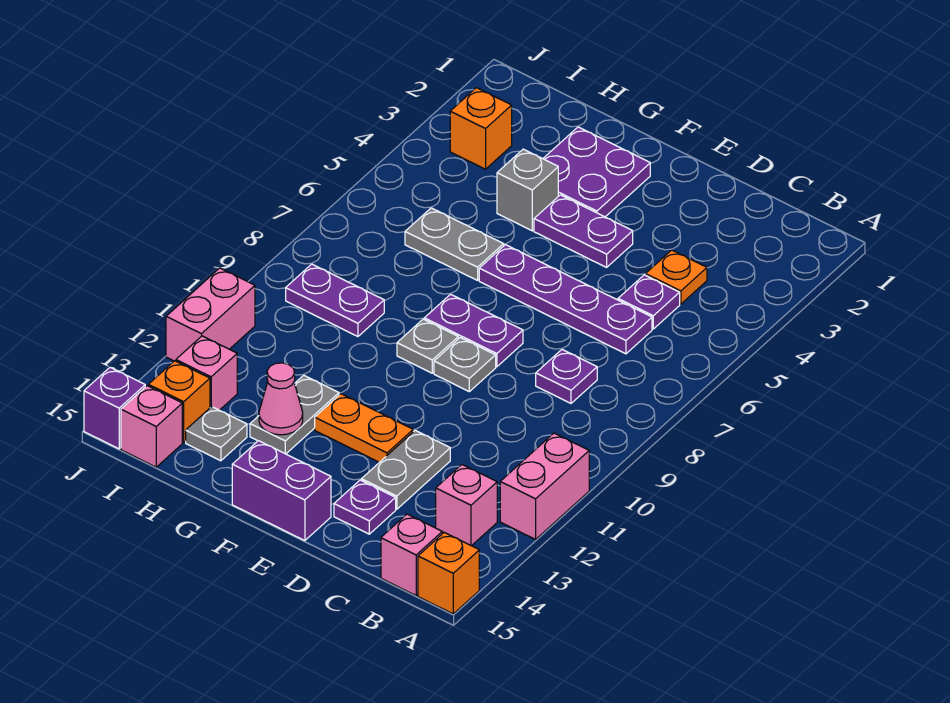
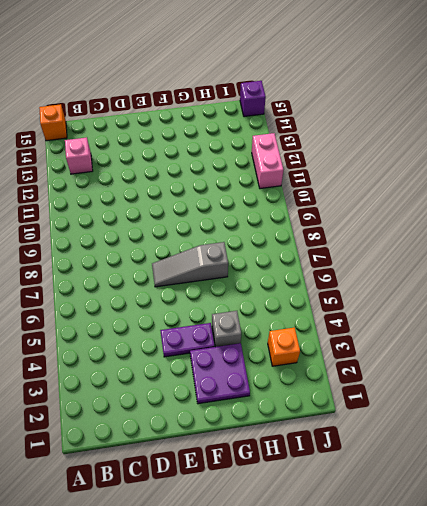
grey 1x3 slope [152,242,228,287] -> none
none -> pink 1x2 brick [500,433,589,539]
none -> pink 1x1 brick [381,514,442,595]
none -> orange 1x1 plate [646,250,707,304]

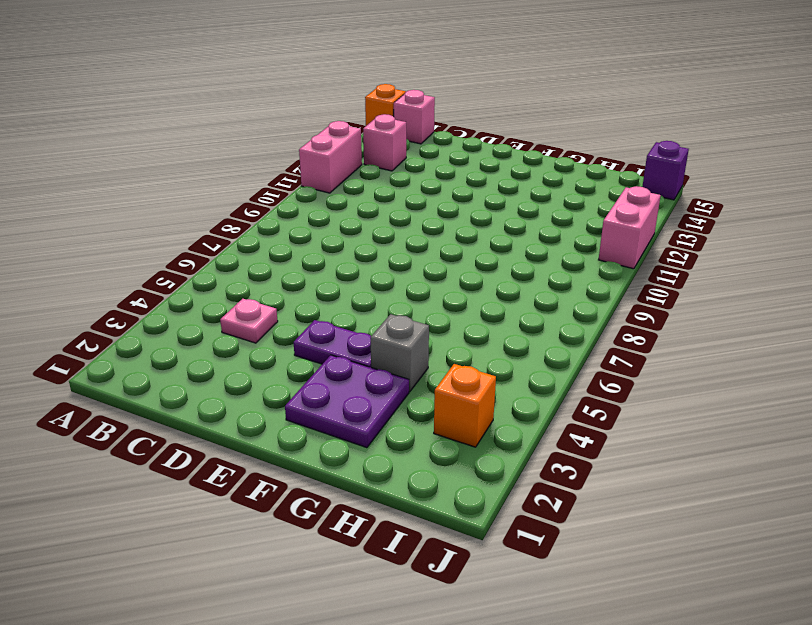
pink 1x1 plate [220,299,278,343] -> orange 1x1 plate [646,250,707,304]
none -> purple 1x1 plate [618,275,680,329]
none -> purple 1x4 plate [479,245,652,354]
none -> purple 1x1 plate [536,350,597,403]

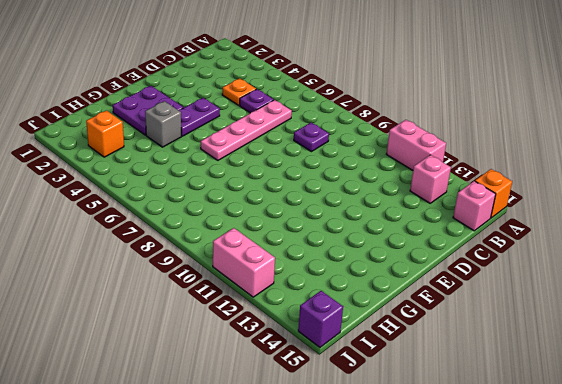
pink 1x4 plate [201,100,292,160] -> purple 1x4 plate [479,245,652,354]
none -> grey 1x2 plate [361,430,450,509]
none -> purple 1x1 plate [334,480,396,534]
none -> purple 1x2 plate [424,294,523,367]

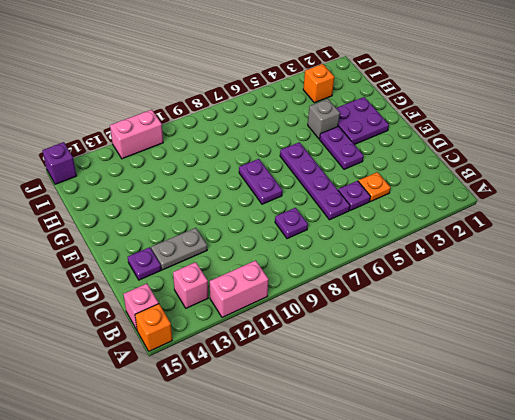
none -> grey 1x1 plate [434,338,496,391]
none -> orange 1x2 plate [315,394,413,462]
none -> purple 1x2 brick [232,441,331,541]

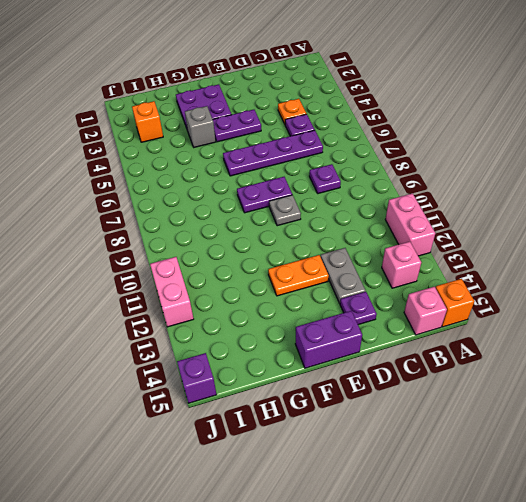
none -> grey 1x1 plate [397,319,458,373]
none -> grey 1x2 plate [405,208,504,280]
none -> grey 1x2 plate [250,375,339,454]

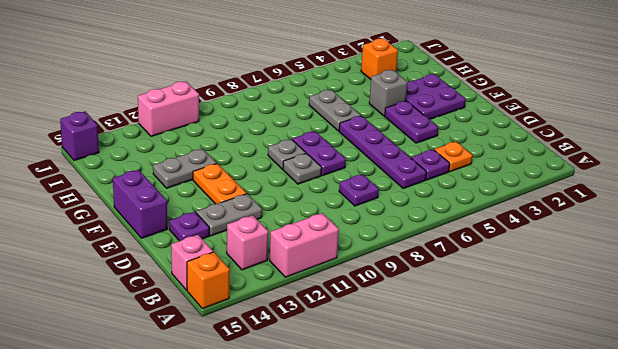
none -> purple 1x2 plate [286,264,384,336]
none -> grey 1x1 plate [186,407,247,461]
none -> pink 1x1 brick [176,336,237,410]

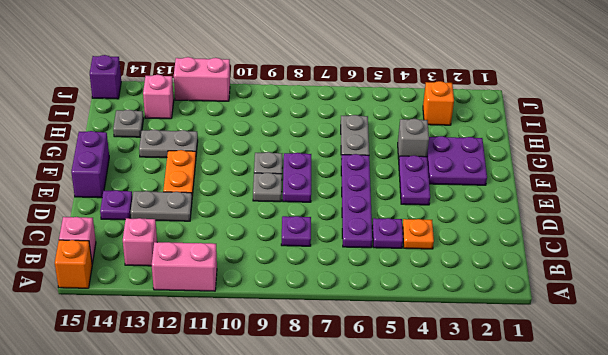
none -> purple 1x2 plate [286,264,384,336]
none -> orange 1x1 brick [148,361,210,442]
none -> pink 1x1 brick [121,386,182,467]

